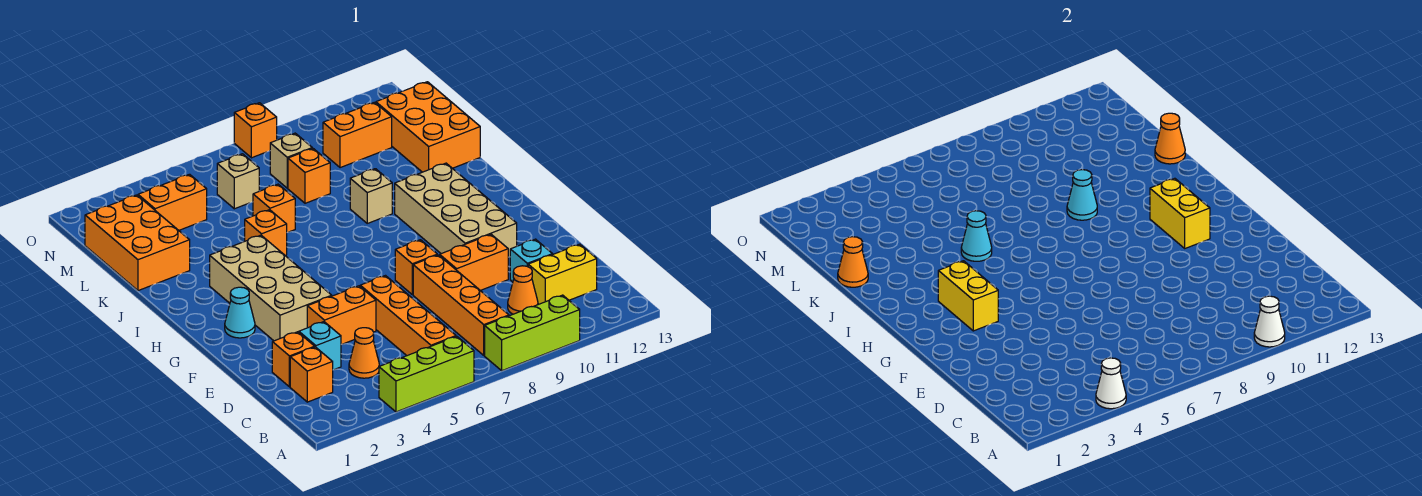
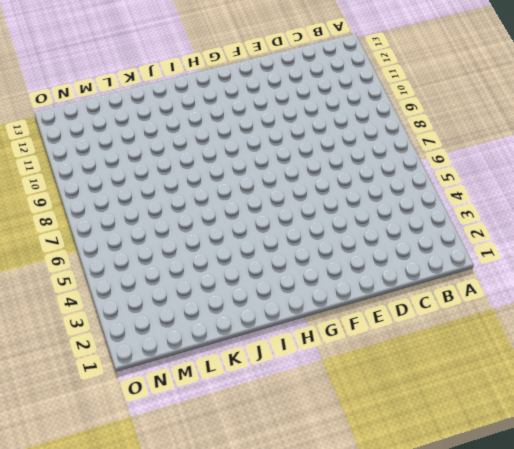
none -> lime 1x3 brick [379,336,474,412]
none -> lime 1x3 brick [485,295,580,371]
none -> orange 1x4 brick [360,276,456,356]
none -> orange 1x4 brick [413,255,509,355]

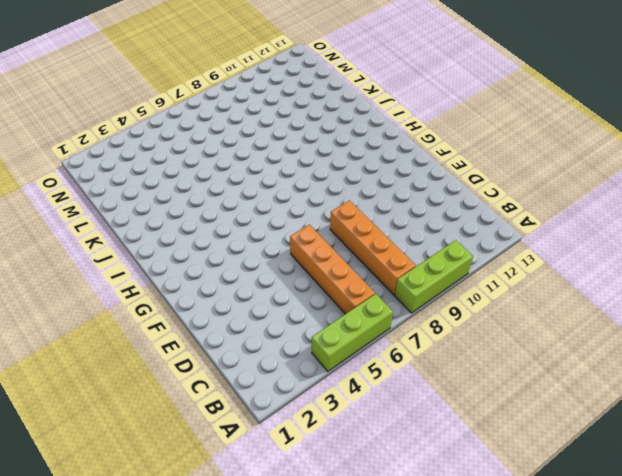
none -> orange 1x1 brick [290,347,333,402]
none -> orange 1x1 cone [349,328,379,378]
none -> orange 1x1 cone [508,266,538,314]
none -> yellow 1x2 brick [528,244,597,304]

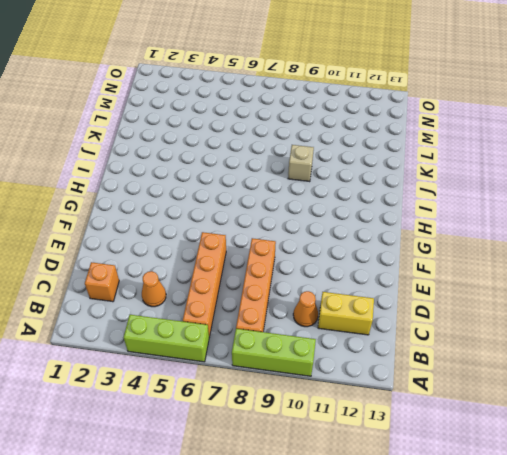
none -> orange 1x1 brick [272,332,315,387]
none -> cyan 1x1 brick [299,322,341,370]
none -> cyan 1x1 brick [510,239,553,282]
none -> orange 1x2 brick [307,286,376,344]

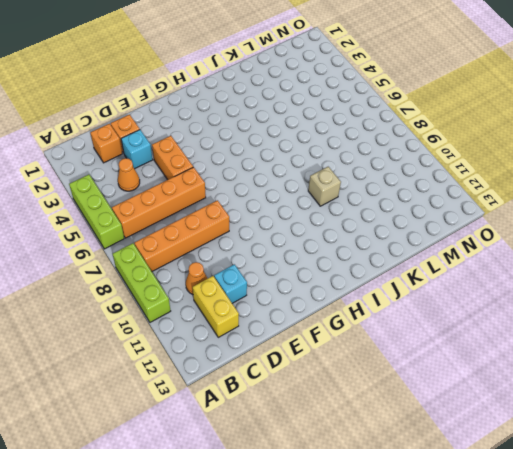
none -> orange 1x2 brick [440,234,508,290]
none -> tan 2x4 brick [210,235,332,341]
none -> orange 1x1 brick [395,240,437,295]
none -> tan 2x4 brick [395,163,517,257]

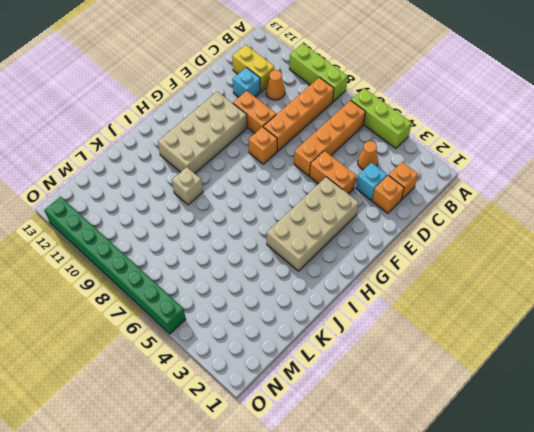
green 1x8 brick [45,197,186,334] -> orange 1x1 brick [234,103,277,158]
none -> cyan 1x1 cone [225,287,255,338]
none -> orange 1x1 brick [245,210,287,256]
none -> orange 2x3 brick [85,195,190,291]
none -> orange 1x1 brick [253,184,295,232]

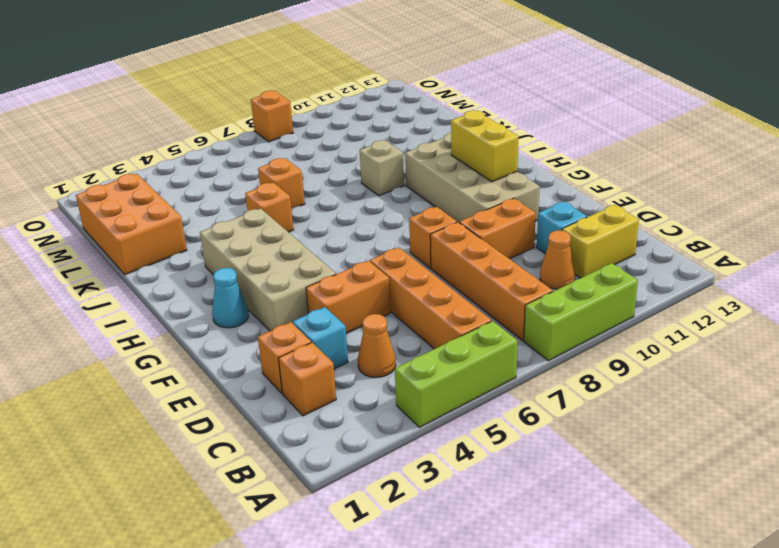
none -> orange 2x3 brick [376,82,480,172]
none -> orange 1x1 brick [288,148,330,203]
none -> orange 1x2 brick [138,174,207,230]
none -> tan 1x1 brick [217,154,259,209]

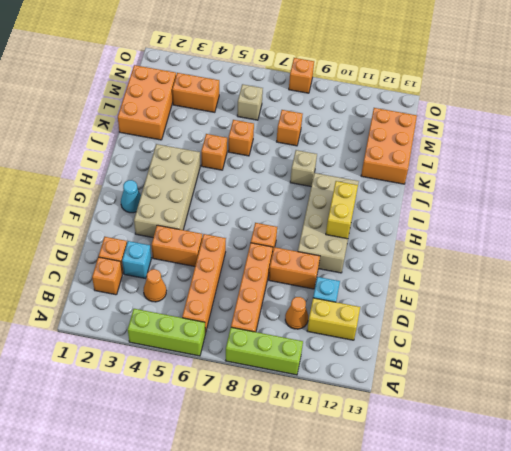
none -> tan 1x1 brick [270,133,312,188]
none -> orange 1x2 brick [323,102,392,168]
none -> white 1x1 cone [1096,358,1126,409]
none -> white 1x1 cone [1254,296,1285,347]

